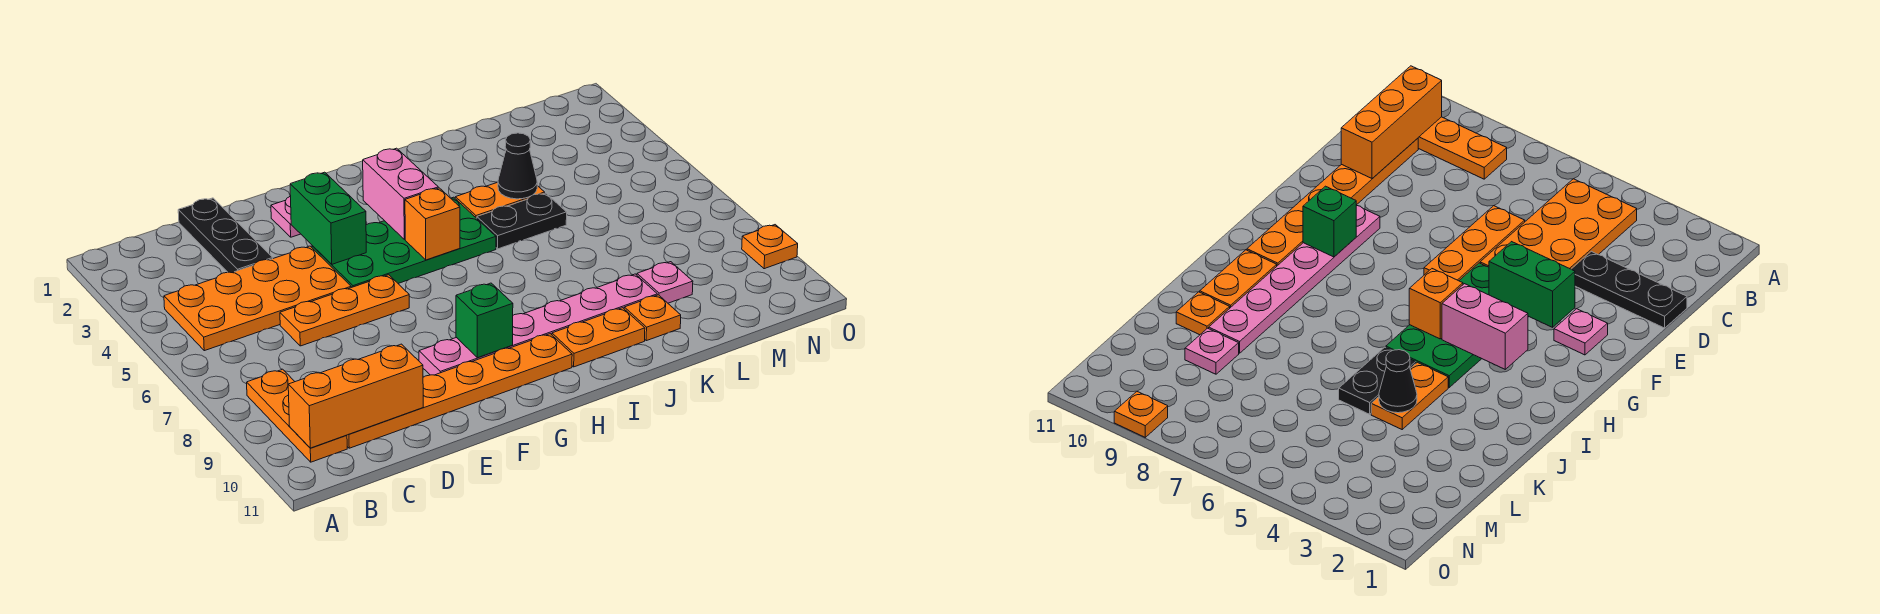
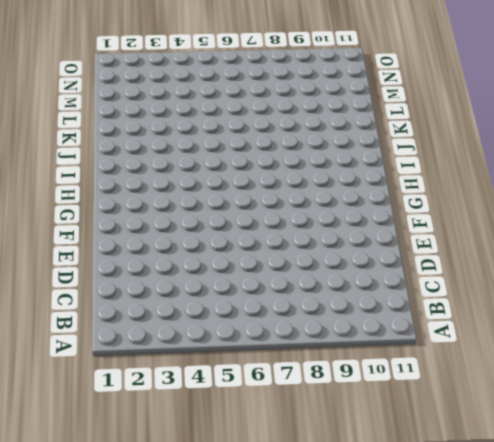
none -> orange 2x4 plate [164,246,351,351]
none -> orange 1x3 plate [247,369,347,462]
none -> orange 1x6 plate [347,334,572,448]

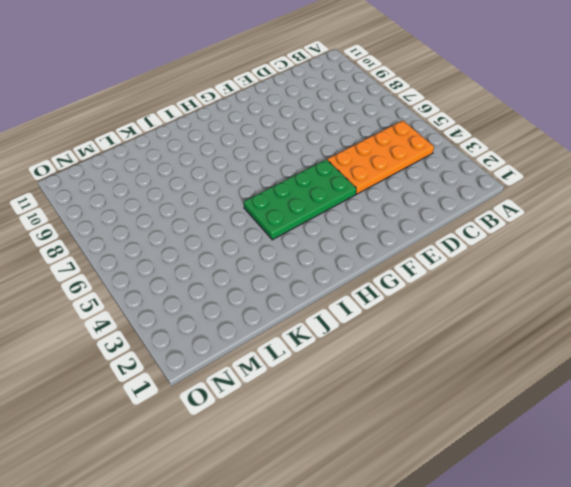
none -> orange 1x3 plate [247,369,347,462]
none -> orange 1x6 plate [347,334,572,448]
none -> black 1x3 plate [178,198,273,273]

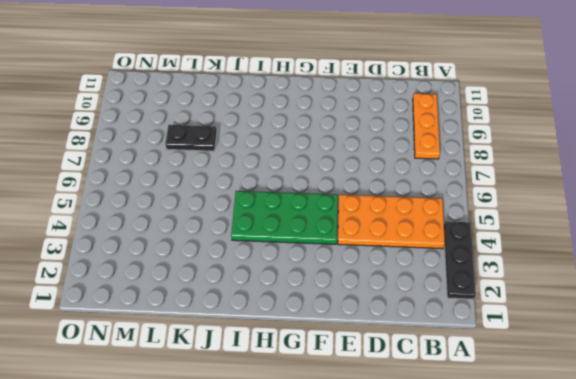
black 1x3 plate [444,221,476,299] -> black 1x3 plate moved to [178,198,273,273]
black 1x2 plate [165,125,217,151] -> black 1x2 plate moved to [477,193,567,249]
none -> orange 1x6 plate [347,334,572,448]
none -> orange 1x3 plate [280,275,409,346]
none -> pink 1x1 plate [271,196,300,237]

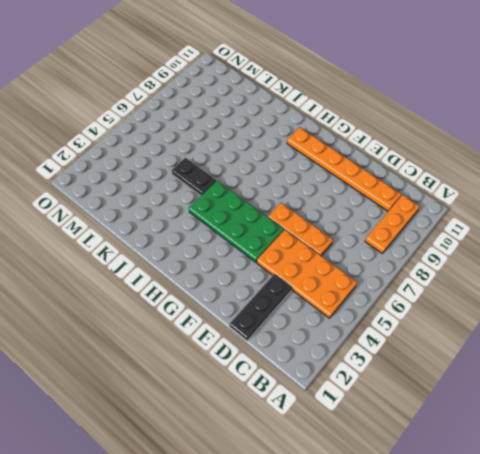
none -> pink 1x1 plate [271,196,300,237]
none -> pink 1x6 plate [419,274,657,375]
none -> orange 1x2 plate [552,308,645,367]

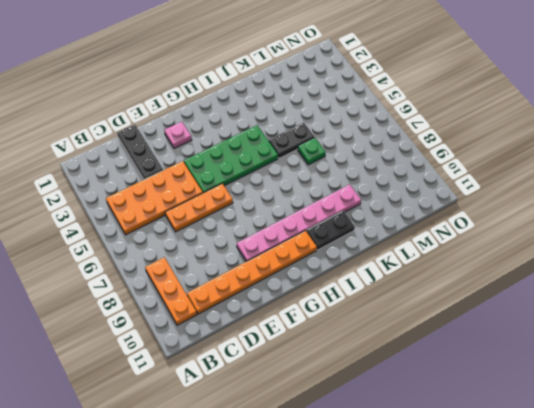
black 1x2 plate [306,211,355,250] -> orange 1x2 plate [552,308,645,367]
green 1x1 plate [298,137,326,165] -> none
none -> orange 1x2 plate [455,182,545,218]
none -> orange 1x1 plate [624,295,681,341]
none -> pink 1x1 plate [637,262,693,303]

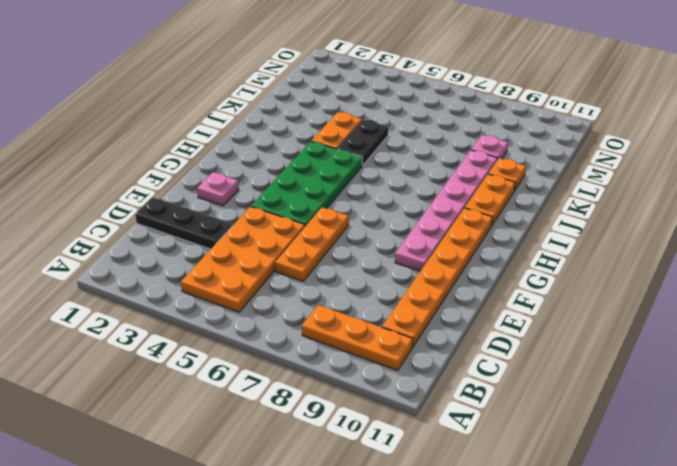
none -> orange 1x1 plate [742,225,798,269]
none -> orange 1x3 brick [288,344,423,448]
none -> green 1x2 brick [290,172,366,264]

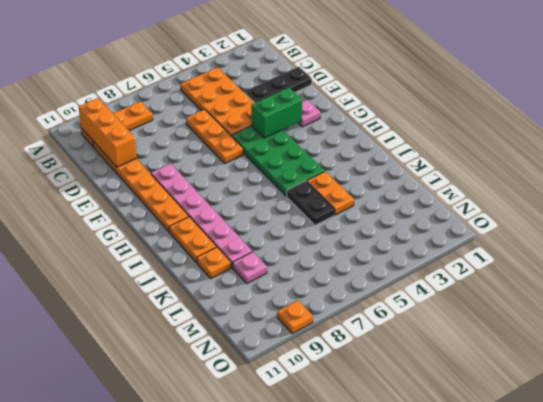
none -> green 1x1 brick [456,283,513,358]
none -> pink 1x2 brick [363,148,438,240]
none -> orange 1x1 brick [405,188,460,260]

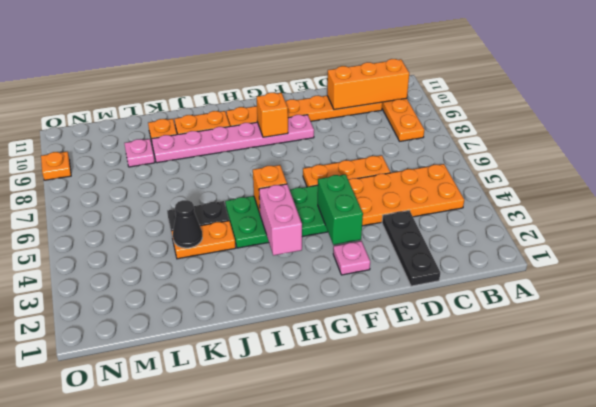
orange 1x1 brick [257,93,288,137] -> green 1x1 brick [456,283,513,358]

